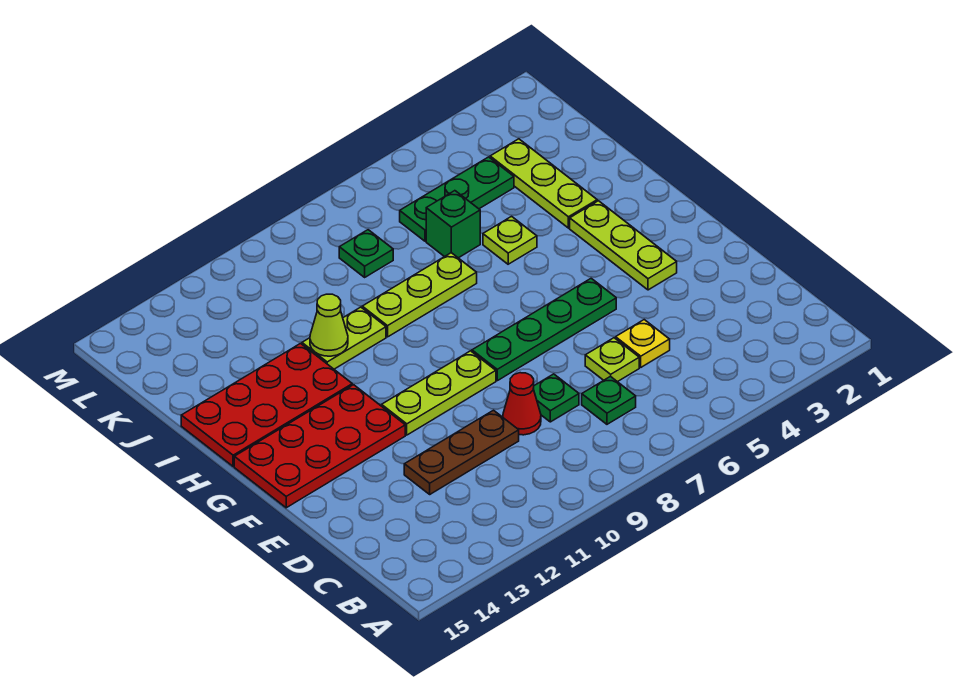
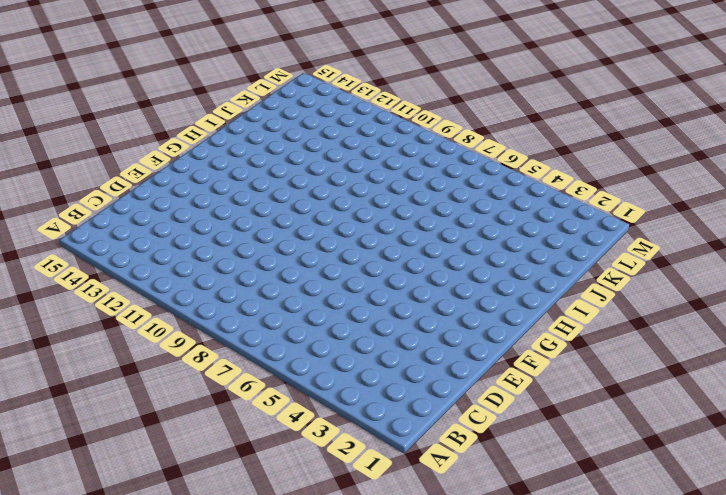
none -> green 1x1 plate [582,376,636,424]
none -> yellow 1x1 plate [616,320,670,367]
none -> lime 1x1 plate [585,338,639,382]

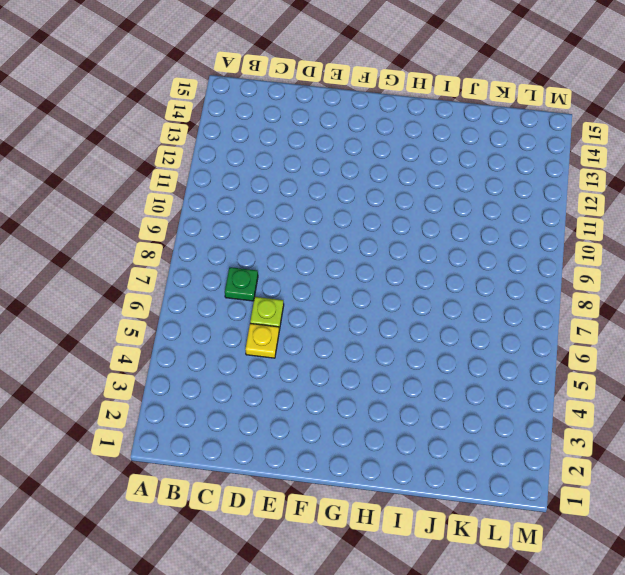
none -> green 1x1 plate [533,374,579,422]
none -> red 1x1 cone [503,373,541,435]
none -> brown 1x3 plate [404,410,519,494]

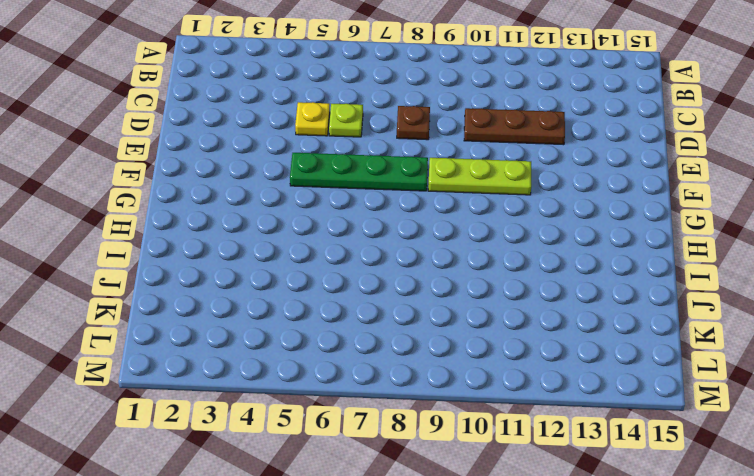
brown 1x1 plate [397,106,430,140] -> green 1x1 plate [533,374,579,422]
none -> green 1x1 plate [582,376,636,424]
none -> red 1x1 cone [503,373,541,435]
none -> lime 1x3 plate [570,201,677,290]

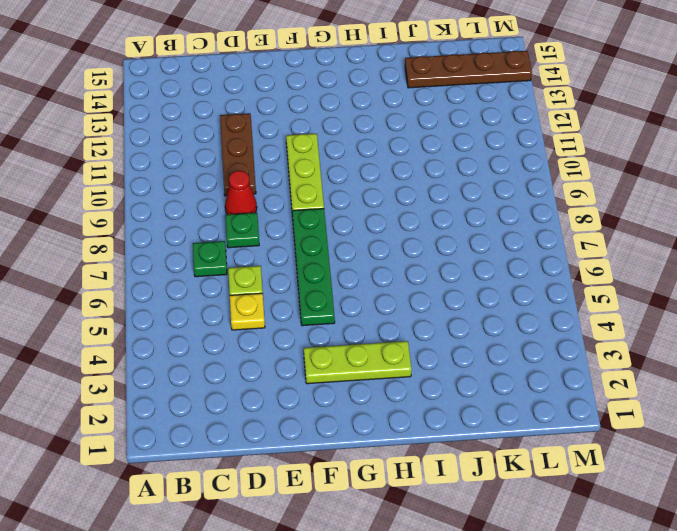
brown 1x4 plate [405,51,532,88] -> none
none -> red 2x4 plate [234,385,405,508]
none -> red 2x4 plate [181,344,352,466]
none -> lime 1x3 plate [490,139,597,228]

